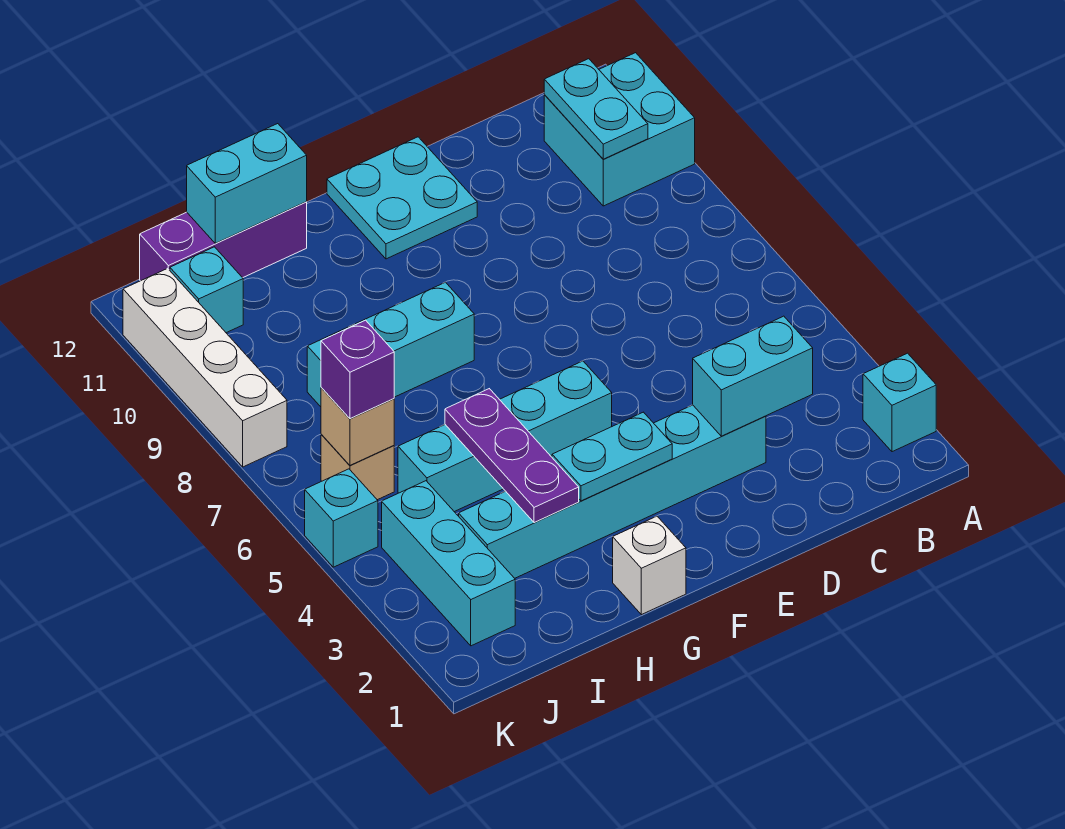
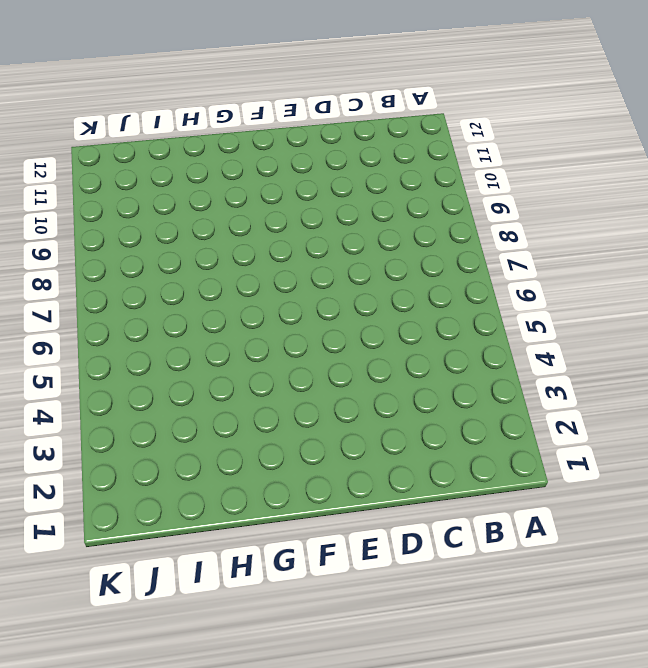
none -> cyan 1x1 brick [863,353,936,452]
none -> cyan 2x2 brick [544,53,695,206]
none -> cyan 1x6 brick [459,405,766,578]

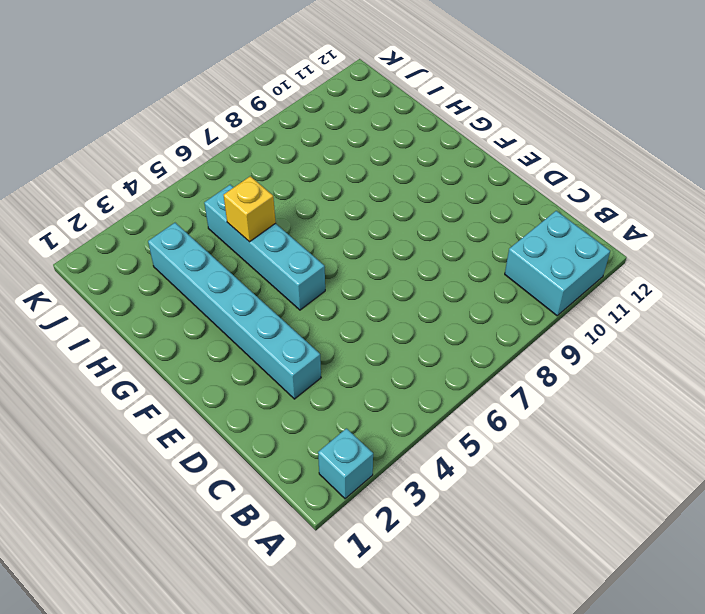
yellow 1x1 brick [224,176,276,242] -> purple 1x3 plate [445,389,579,523]
none -> cyan 2x2 plate [327,137,477,259]
none -> white 1x1 brick [613,516,686,615]
none -> cyan 1x3 brick [307,282,474,407]

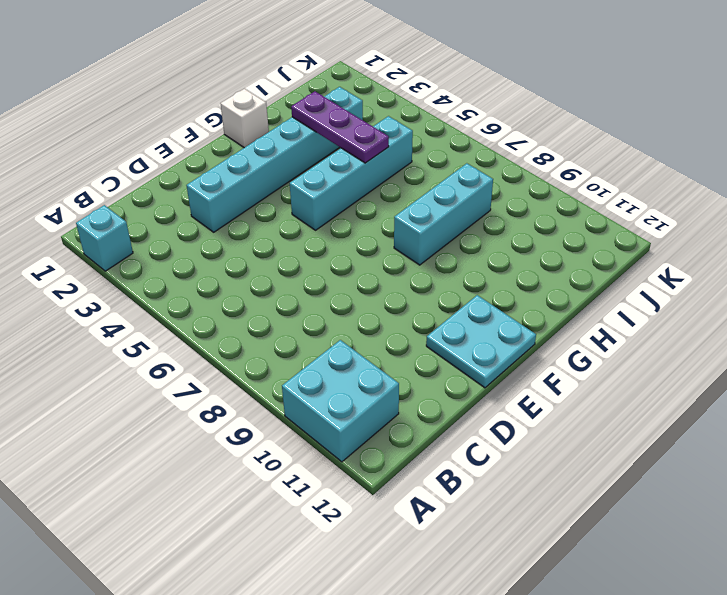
none -> purple 1x3 brick [140,202,307,281]
none -> cyan 1x3 brick [382,481,515,646]
none -> tan 1x1 brick [321,435,394,500]

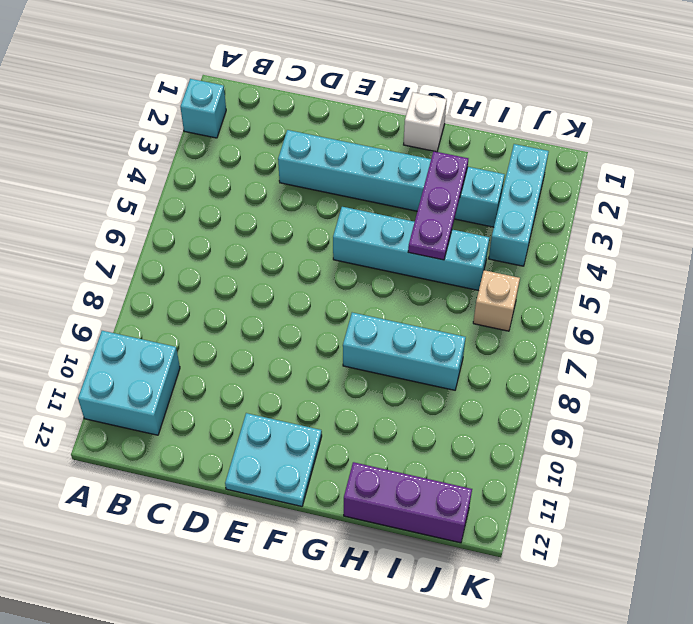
none -> cyan 1x1 brick [170,247,243,333]
none -> cyan 1x1 brick [305,469,378,567]
none -> white 1x4 brick [123,269,287,467]

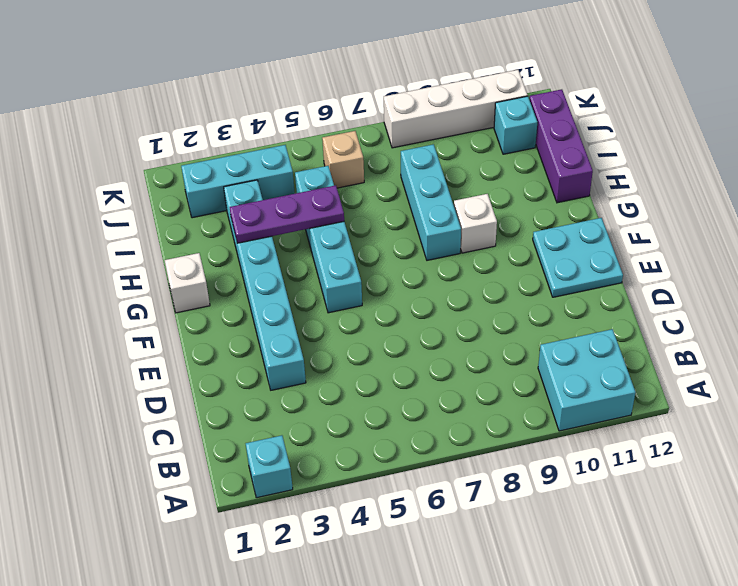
white 1x1 brick [454,194,497,253] -> none
none -> cyan 1x1 brick [305,469,378,567]
none -> cyan 1x2 plate [544,59,648,159]
none -> cyan 1x2 brick [693,316,813,436]

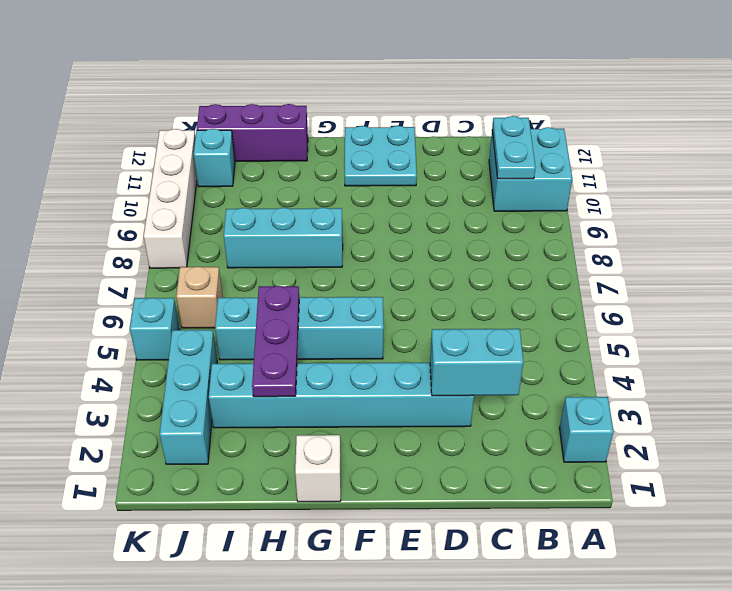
none -> cyan 1x2 plate [552,412,672,501]
none -> cyan 1x2 brick [187,124,307,243]
none -> tan 1x1 brick [321,388,394,465]

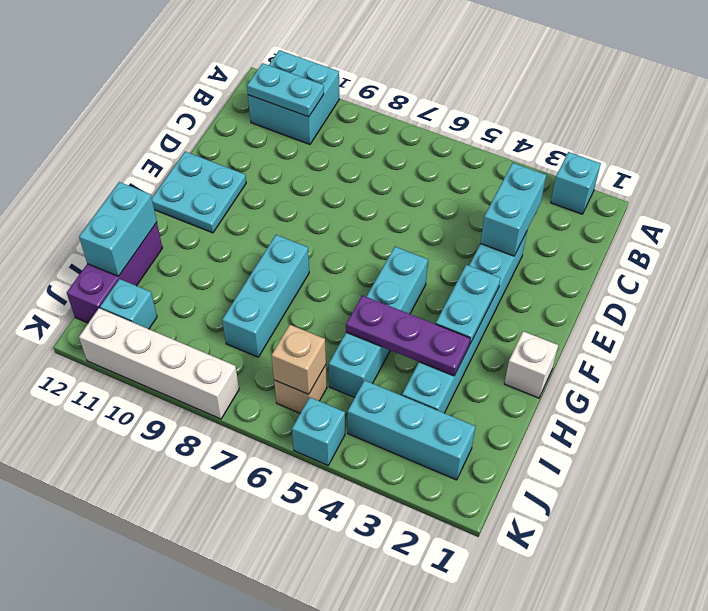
none -> purple 1x1 brick [321,320,394,419]

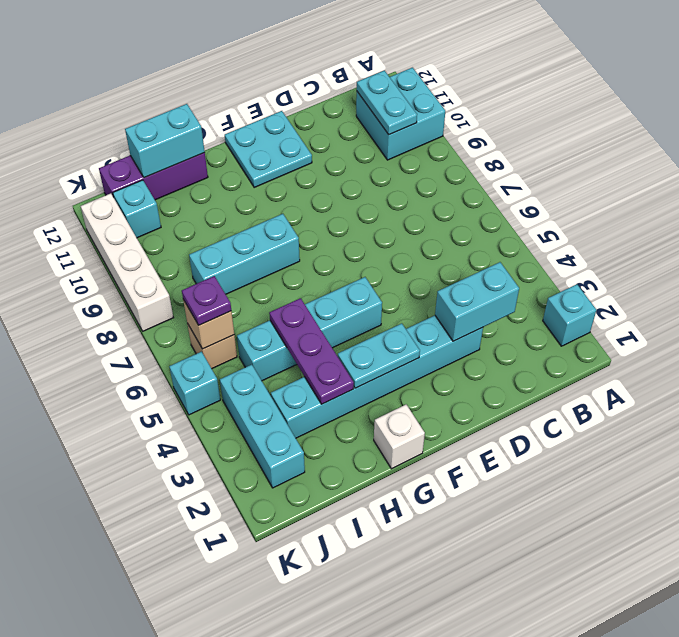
purple 1x1 plate [182,276,231,325] -> purple 1x1 brick [321,320,394,419]

